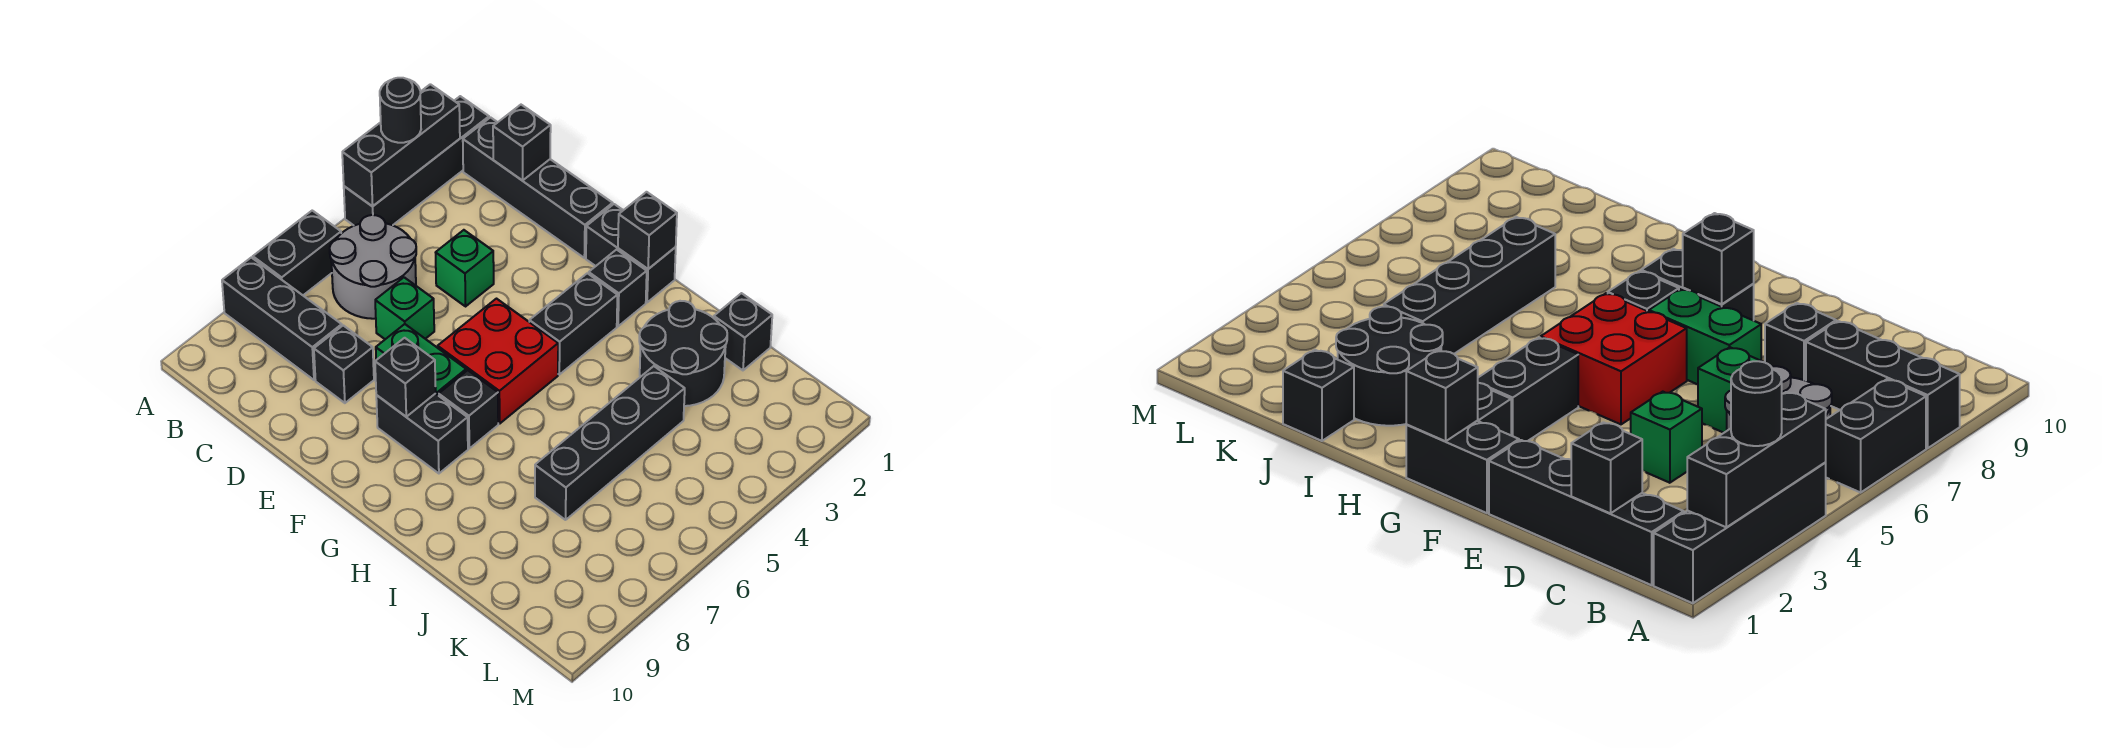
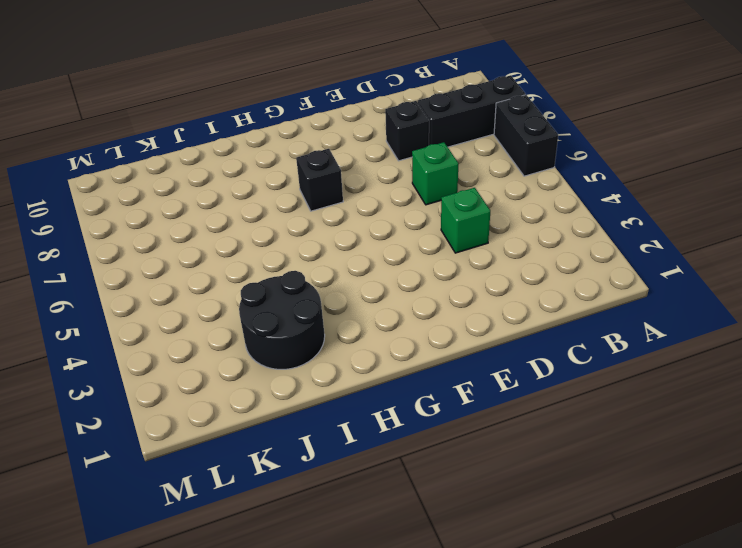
none -> black 1x4 brick [344,96,489,226]
none -> black 1x4 brick [463,118,613,258]
none -> grey 2x2 round brick [330,215,416,319]

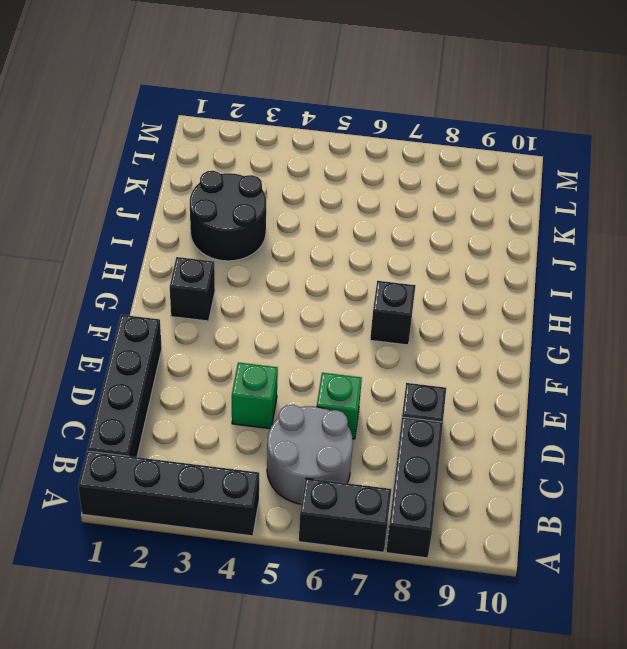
none -> green 1x2 brick [376,324,466,396]
none -> black 1x2 brick [586,204,676,302]
none -> red 2x2 brick [438,299,558,424]

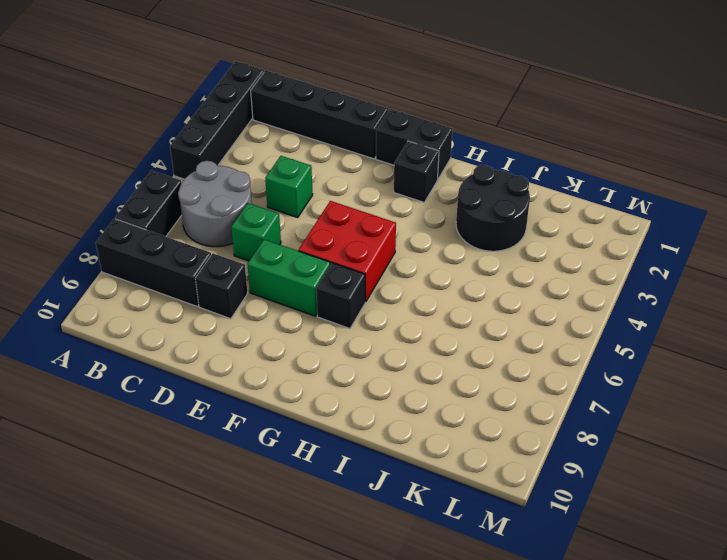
none -> black 1x2 brick [376,394,468,473]
none -> black 1x2 brick [529,273,617,375]
none -> black 1x1 brick [714,293,772,370]

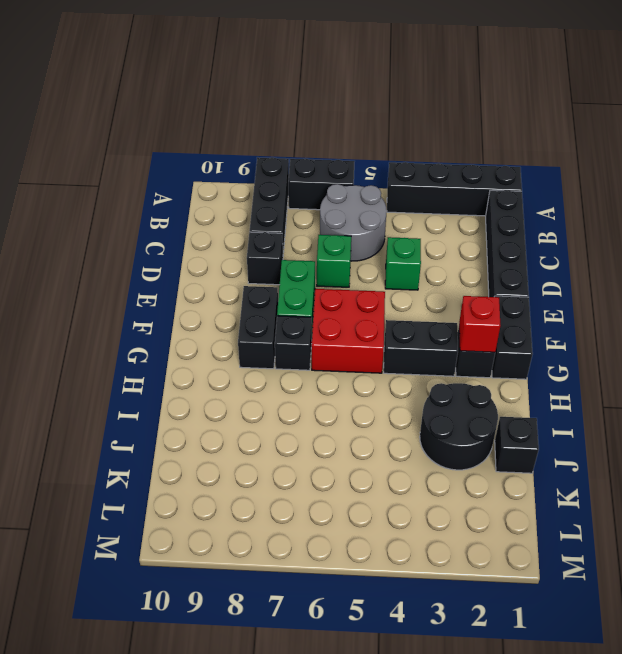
red 1x1 brick [459,296,500,352] -> none
none -> black 1x4 brick [535,366,685,520]
none -> black 1x3 brick [342,84,460,206]
none -> black 1x1 brick [493,105,551,181]

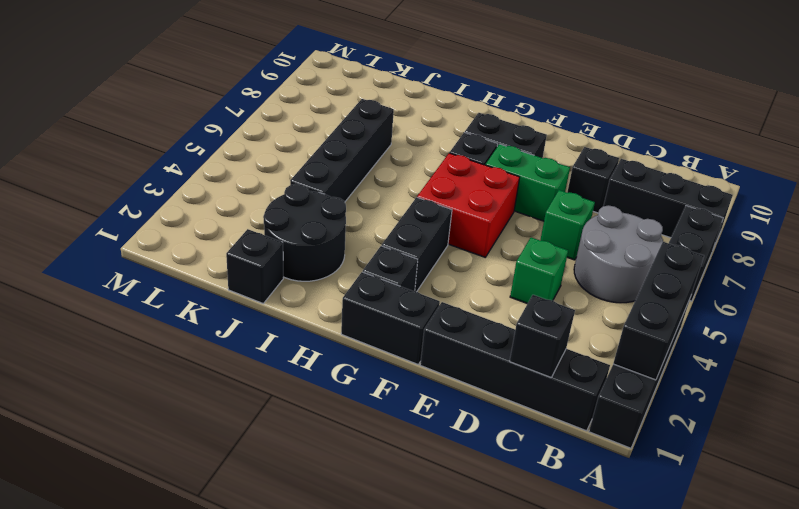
none -> black 1x1 brick [375,338,436,417]
none -> black 1x1 brick [618,192,677,269]
none -> black 1x1 round brick [380,78,421,143]

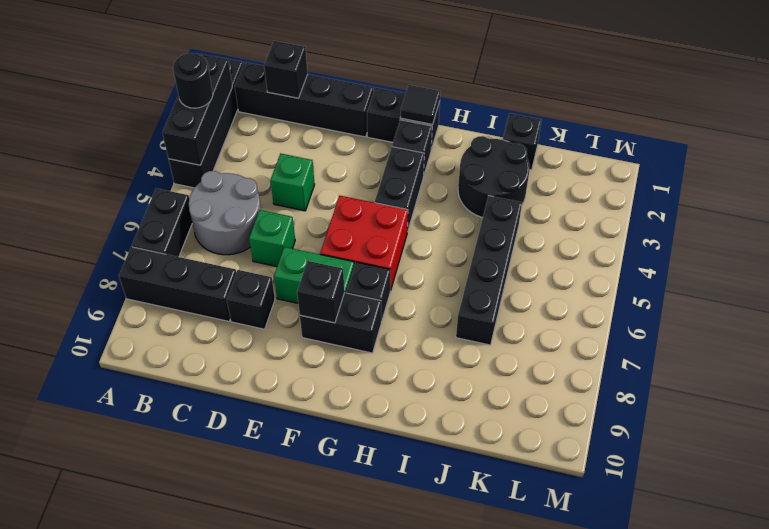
black 1x1 tile [400,85,440,125] -> black 1x1 brick [618,192,677,269]

